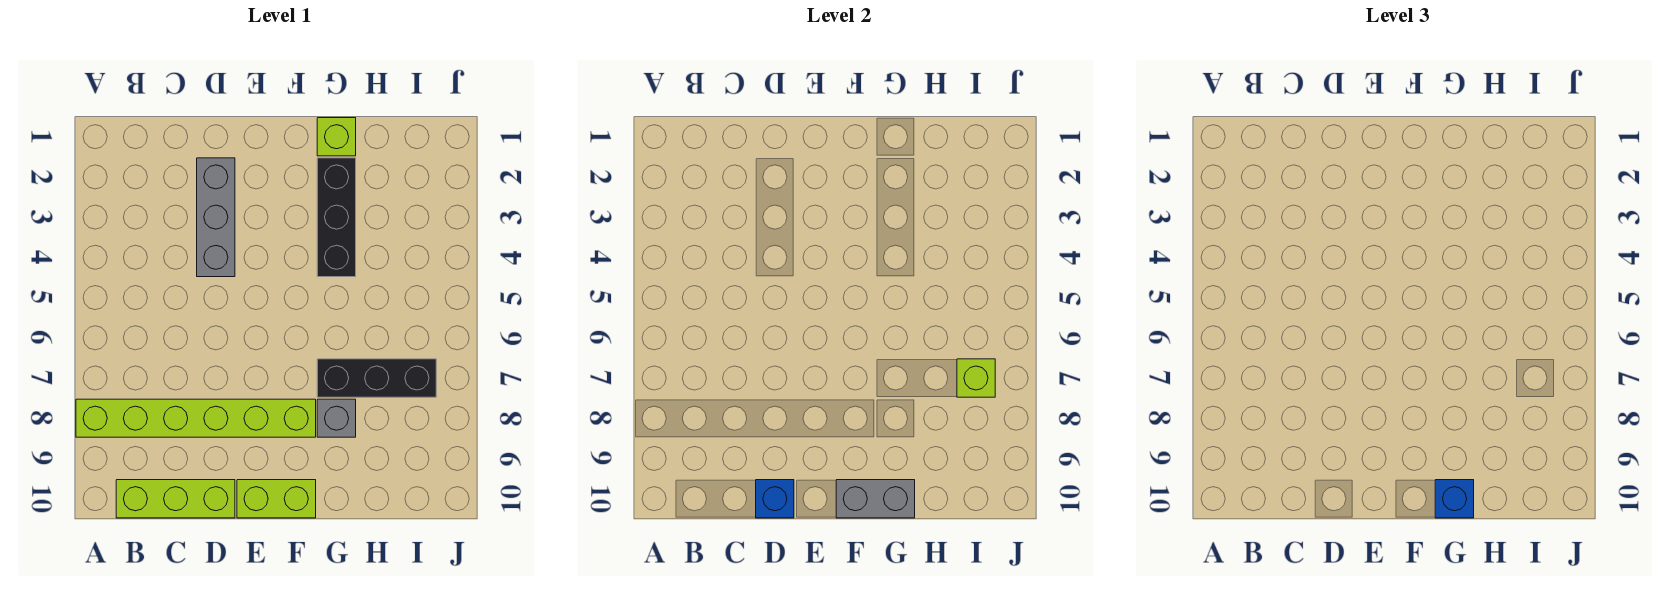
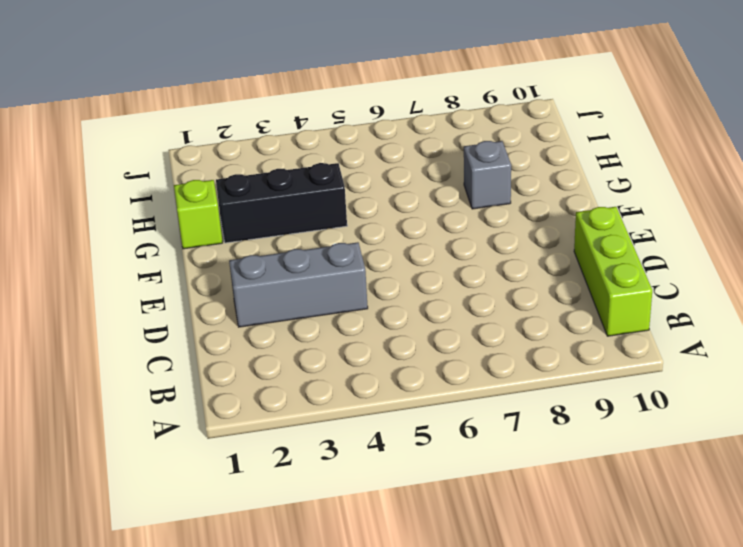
none -> lime 1x6 brick [76,399,316,437]
none -> lime 1x2 brick [237,480,316,518]
none -> black 1x3 brick [317,359,436,397]

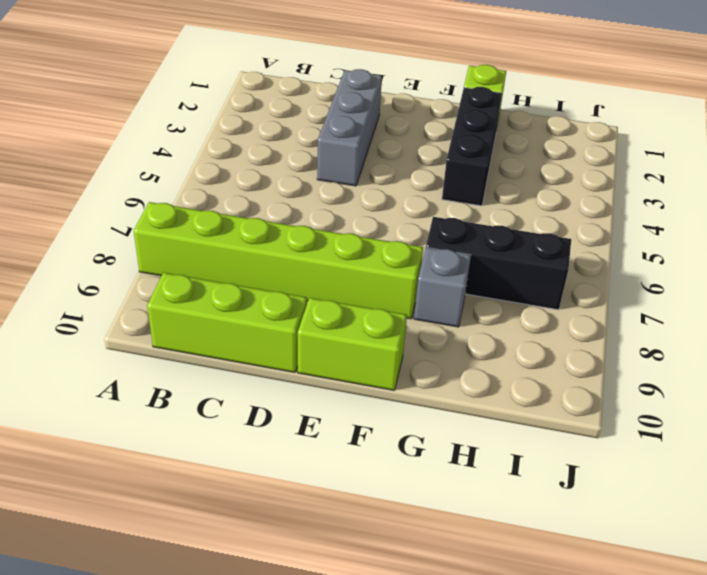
none -> blue 1x1 brick [756,480,794,518]
none -> grey 1x2 brick [836,480,915,518]
none -> lime 1x1 brick [957,359,995,397]

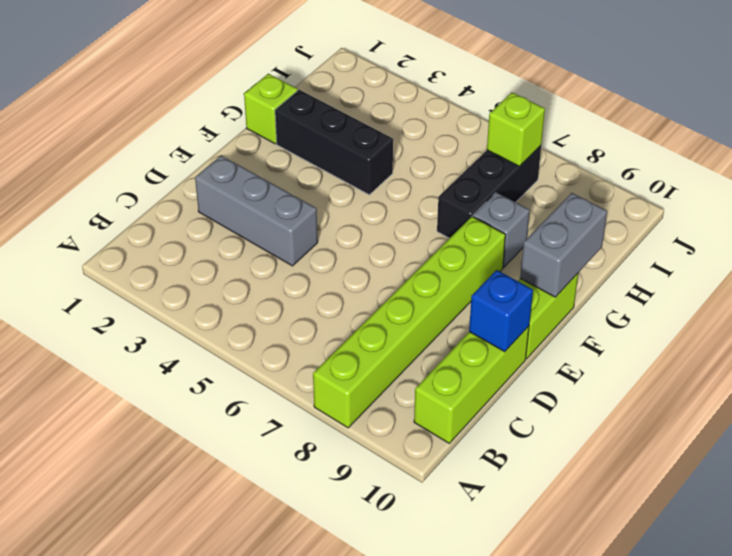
none -> blue 1x1 brick [1435,480,1474,518]

